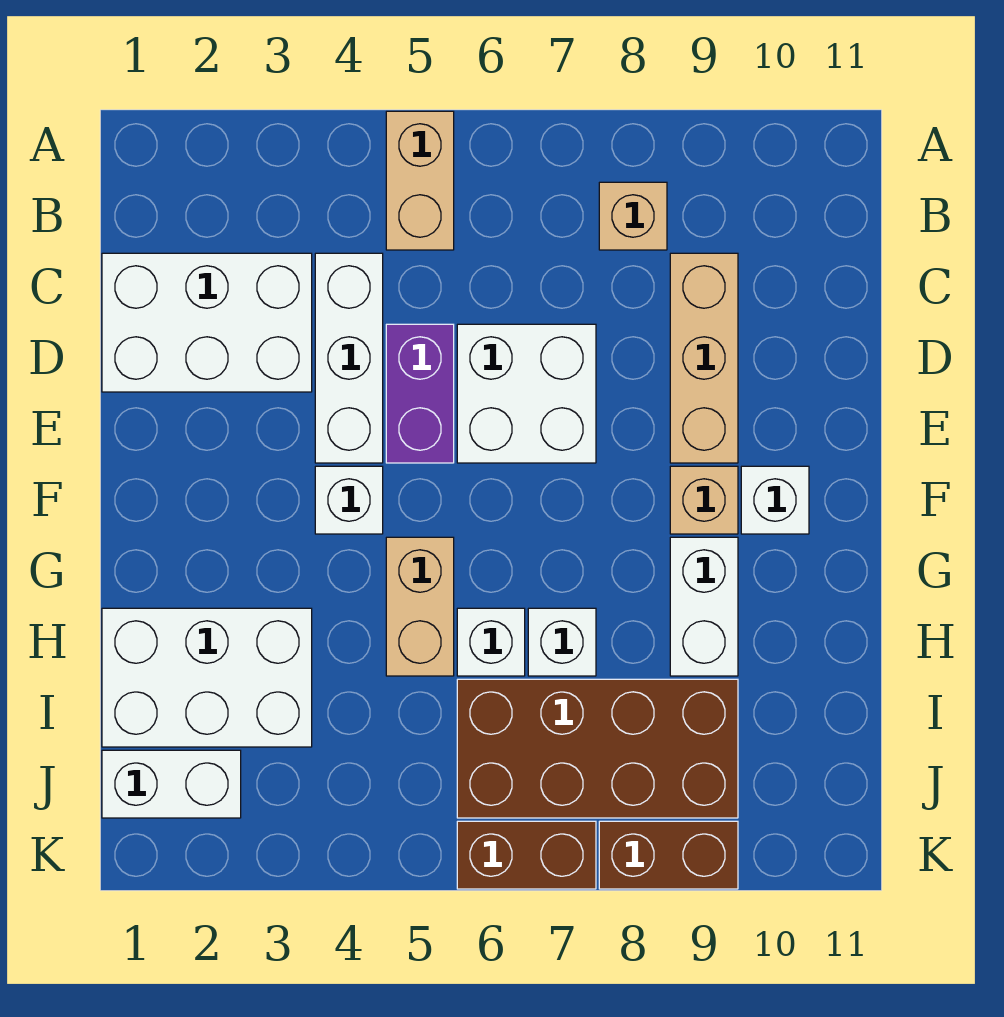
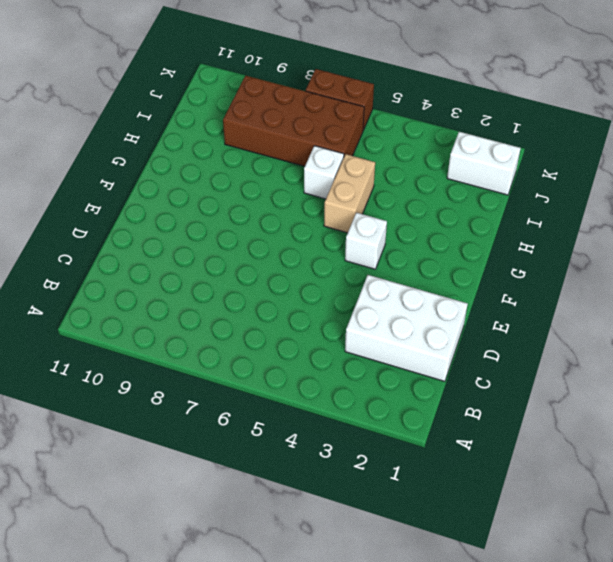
none -> tan 1x2 brick [386,111,454,250]
none -> tan 1x1 brick [599,182,667,250]
none -> white 1x3 brick [315,253,383,463]

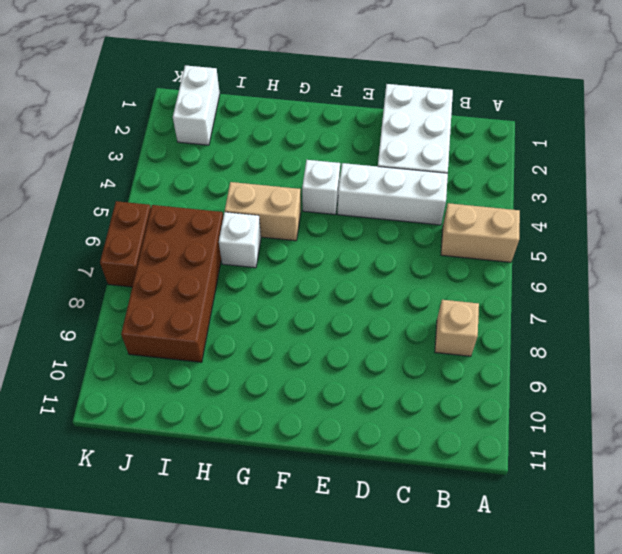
none -> tan 1x3 brick [670,253,738,463]
none -> purple 1x2 brick [386,324,454,463]
none -> white 2x2 brick [457,324,596,463]

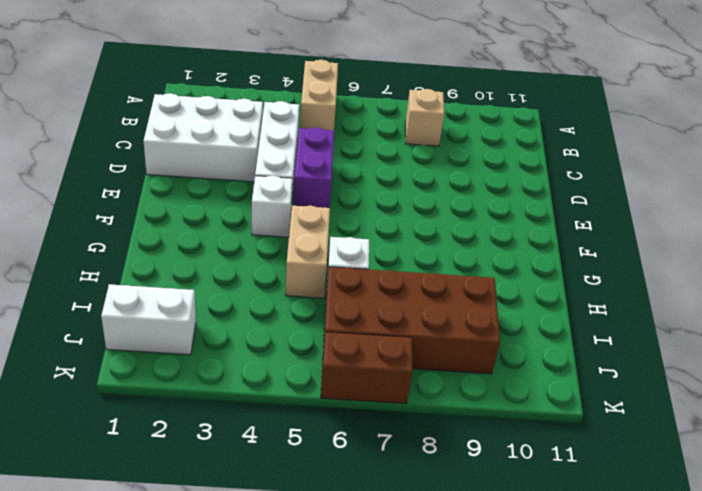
none -> tan 1x3 brick [670,253,738,463]
none -> white 2x2 brick [457,324,596,463]
none -> tan 1x1 brick [670,466,738,534]

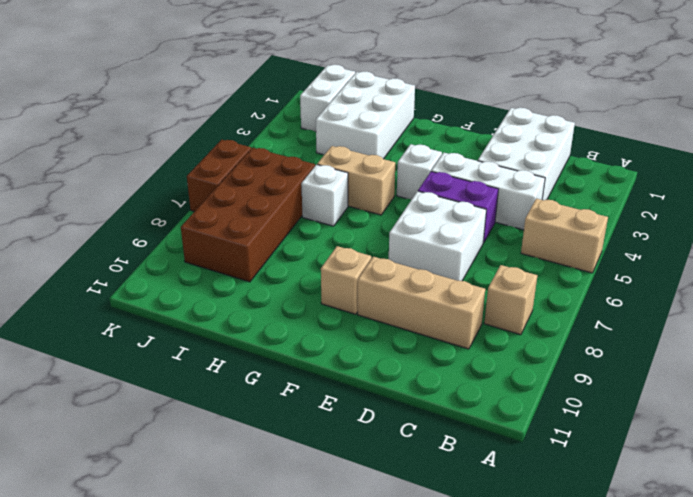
none -> white 1x1 brick [741,466,809,534]
none -> white 1x2 brick [670,537,738,676]
none -> white 1x1 brick [528,608,596,676]

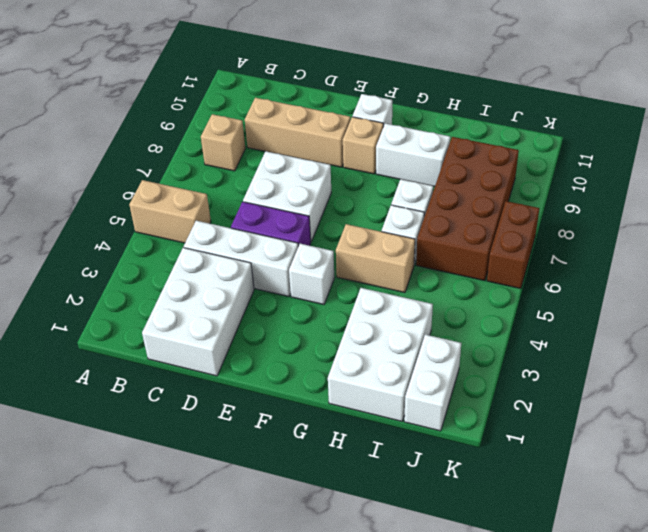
none -> brown 1x2 brick [599,821,738,889]

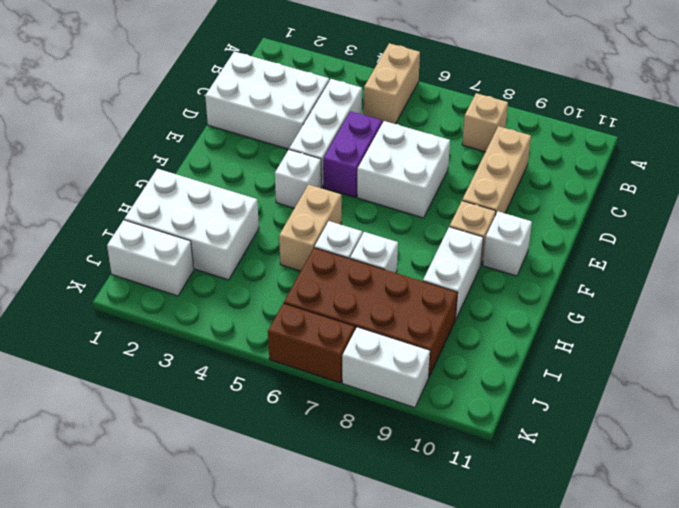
white 1x2 brick [342,327,430,408] -> brown 1x2 brick [599,821,738,889]

